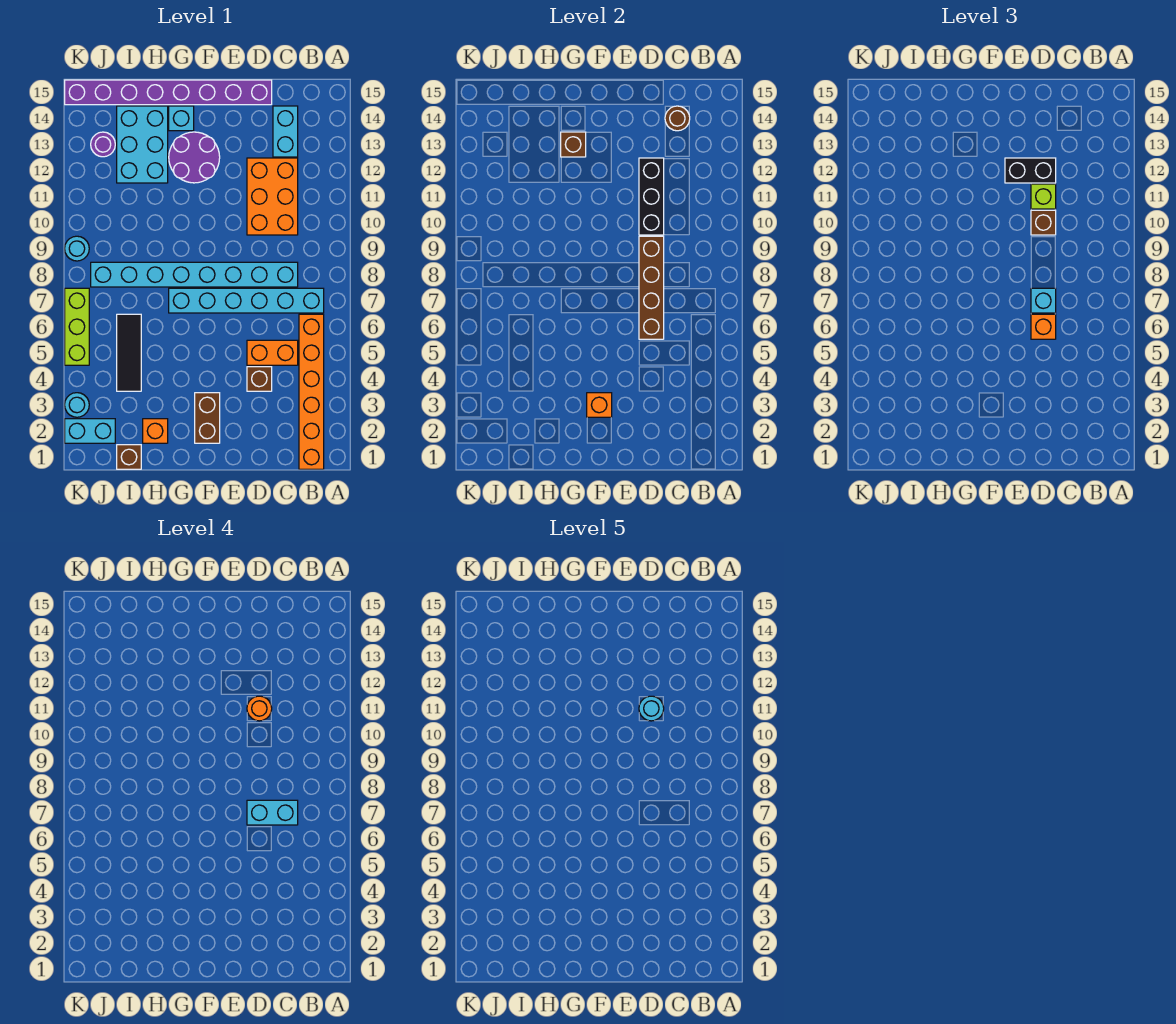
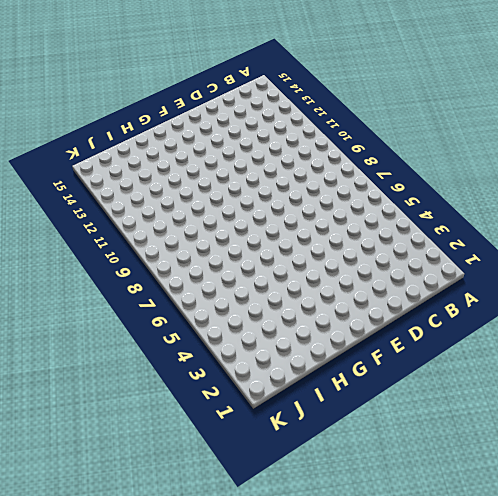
none -> orange 1x6 brick [299,314,324,469]
none -> cyan 1x6 brick [169,288,324,313]
none -> orange 1x2 brick [247,340,298,365]
none -> cyan 1x8 brick [91,262,298,287]

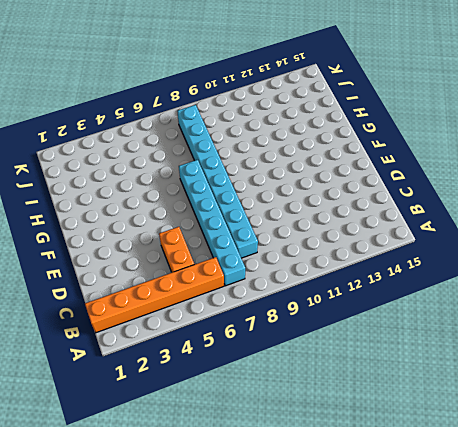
none -> orange 2x3 brick [247,158,298,235]
none -> cyan 1x2 brick [273,106,298,157]
none -> brown 1x1 brick [247,367,272,391]
none -> purple 1x8 brick [65,80,272,105]

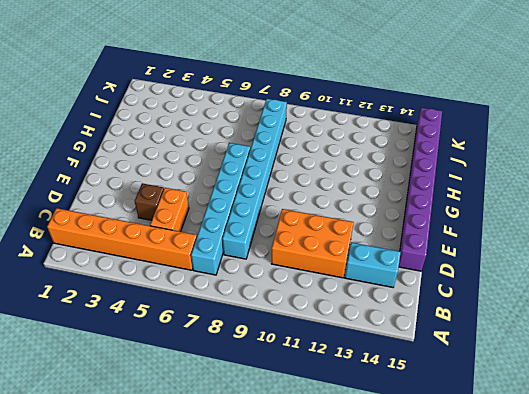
none -> brown 1x2 brick [195,393,220,443]
none -> purple 2x2 round brick [169,132,220,183]
none -> cyan 1x1 brick [169,106,194,131]
none -> orange 1x1 brick [143,419,168,443]

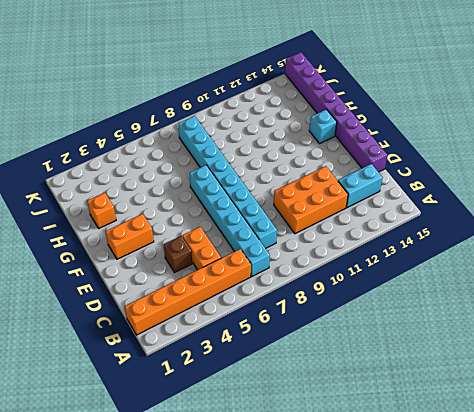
orange 1x2 brick [105,214,154,259] -> brown 1x2 brick [195,393,220,443]
none -> purple 2x2 round brick [169,132,220,183]
none -> cyan 2x3 brick [117,106,168,183]
none -> brown 1x1 brick [117,445,141,469]
none -> black 1x3 tile [117,314,141,391]

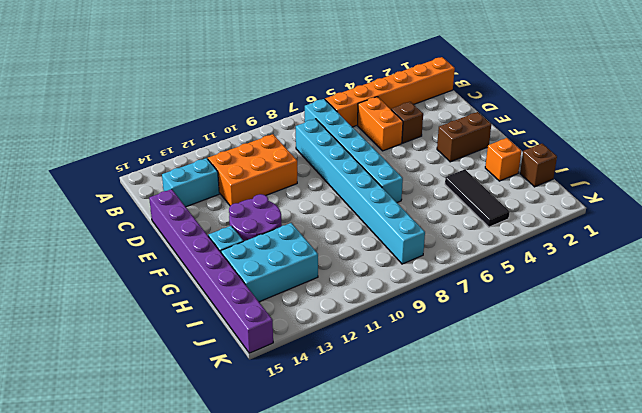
black 1x3 tile [445,169,510,227] -> black 1x3 tile turned to [117,314,141,391]
none -> cyan 1x2 brick [65,419,115,443]
none -> purple 1x1 round brick [91,132,115,157]
none -> cyan 1x1 round brick [65,393,89,417]
none -> lime 1x3 brick [65,288,89,365]

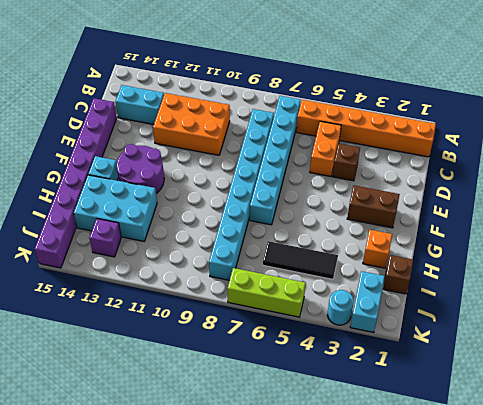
purple 1x1 brick [89,219,121,257] -> purple 1x1 round brick [91,132,115,157]
none -> cyan 1x1 round brick [65,236,89,261]
none -> brown 1x1 round brick [665,106,690,131]
none -> brown 1x4 brick [639,236,664,339]
none -> black 1x3 brick [639,158,664,235]

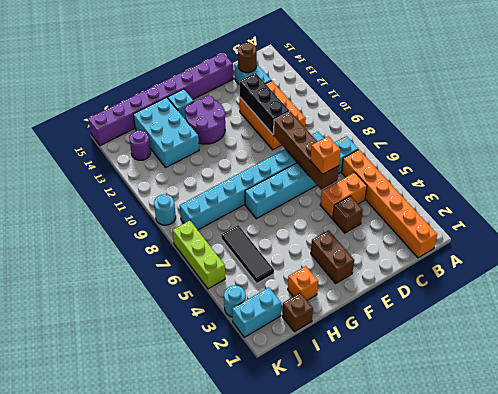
none -> orange 1x1 brick [587,393,612,417]
none -> brown 1x1 brick [561,132,586,157]
none -> cyan 1x1 brick [1031,288,1056,313]
none -> brown 1x1 brick [1031,210,1056,235]

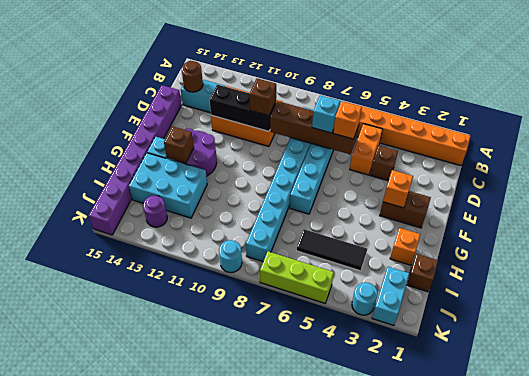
none -> lime 1x1 brick [1031,184,1056,209]
none -> black 1x2 brick [1005,158,1056,183]
none -> cyan 1x2 brick [247,800,298,825]
none -> orange 1x1 round brick [247,696,272,721]

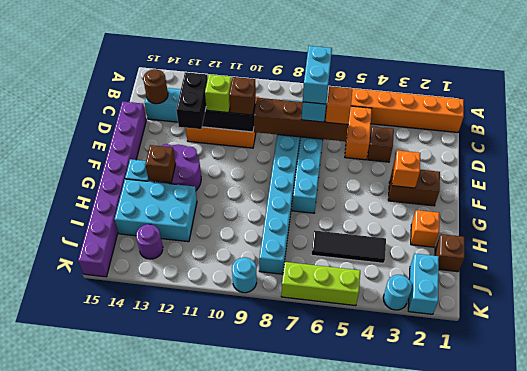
none -> orange 1x1 round brick [247,696,272,721]
none -> cyan 1x1 round brick [639,696,664,721]

